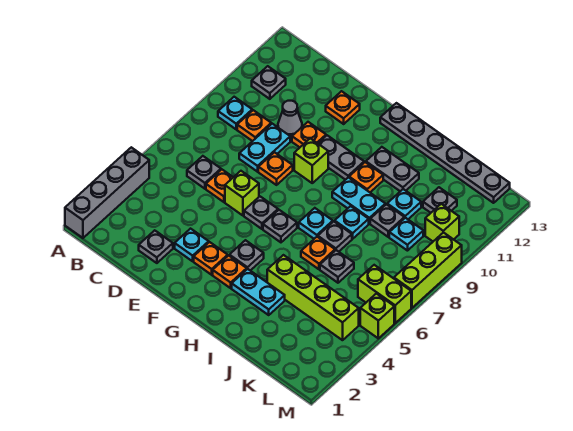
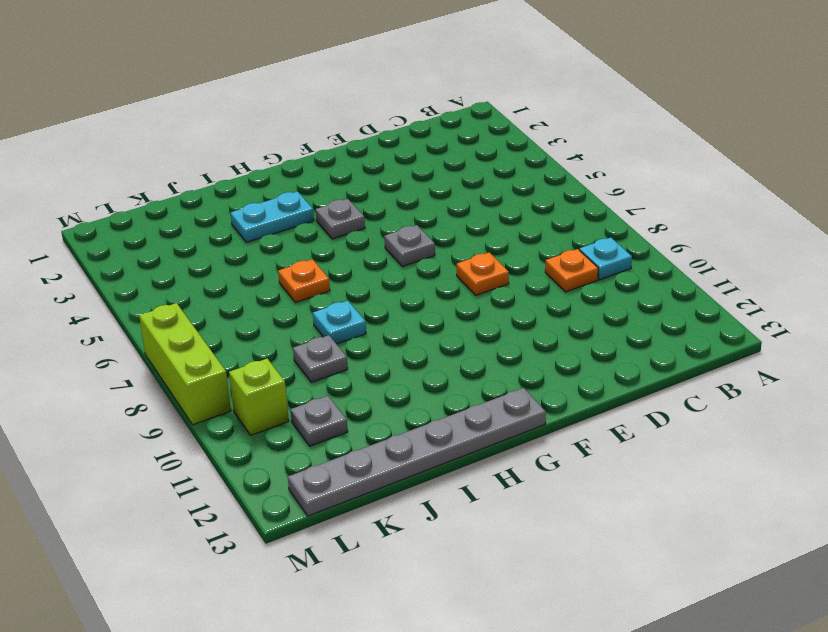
none -> grey 1x4 brick [65,147,149,238]
none -> grey 1x1 plate [252,66,286,99]
none -> grey 1x1 plate [187,156,221,189]
none -> grey 1x1 plate [139,230,173,263]

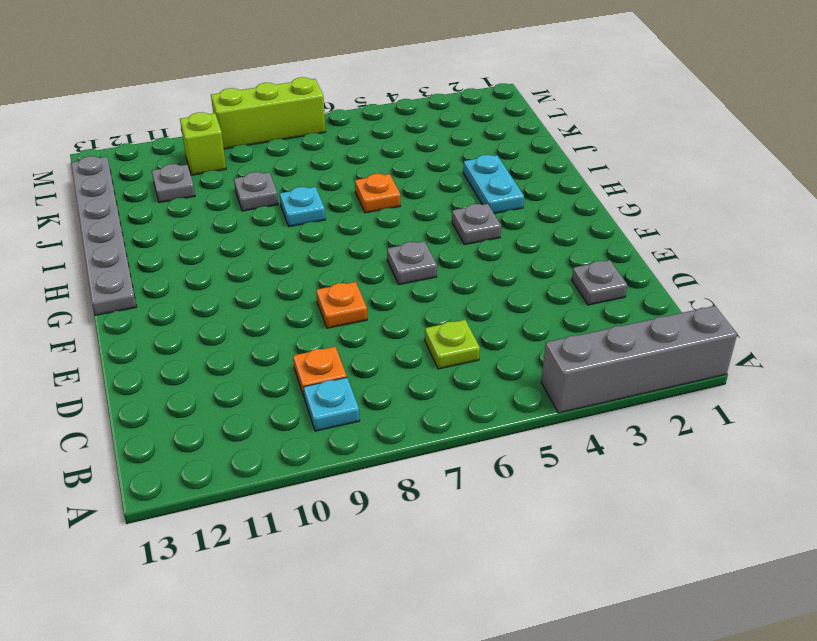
lime 1x1 plate [425,320,480,369] -> grey 1x1 plate [187,156,221,189]
none -> grey 1x1 plate [252,66,286,99]
none -> orange 1x1 plate [206,170,233,202]
none -> cyan 1x2 plate [239,124,290,172]
none -> grey 1x1 cone [278,101,302,137]

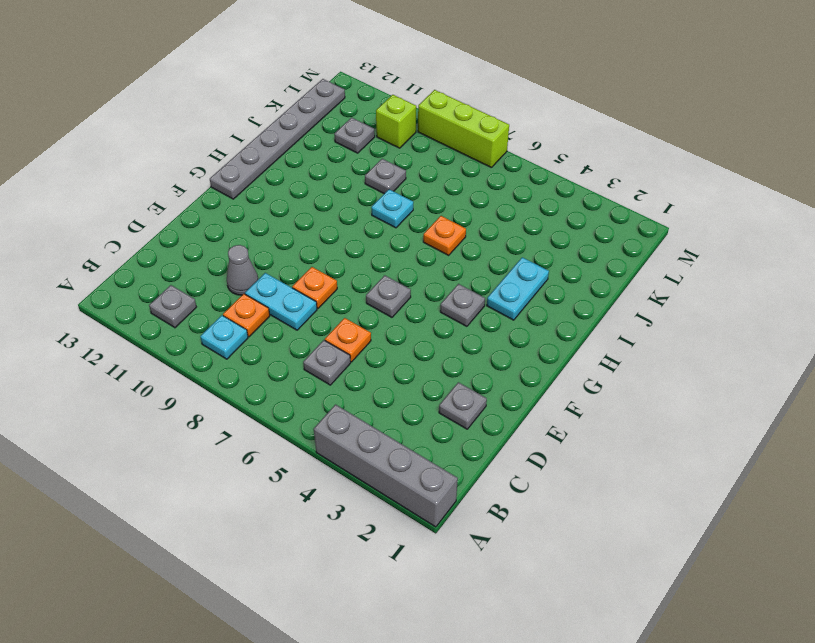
none -> cyan 1x1 plate [175,229,209,261]
none -> lime 1x1 brick [225,171,259,215]
none -> orange 1x1 plate [292,122,326,147]
none -> orange 1x1 plate [326,91,360,124]

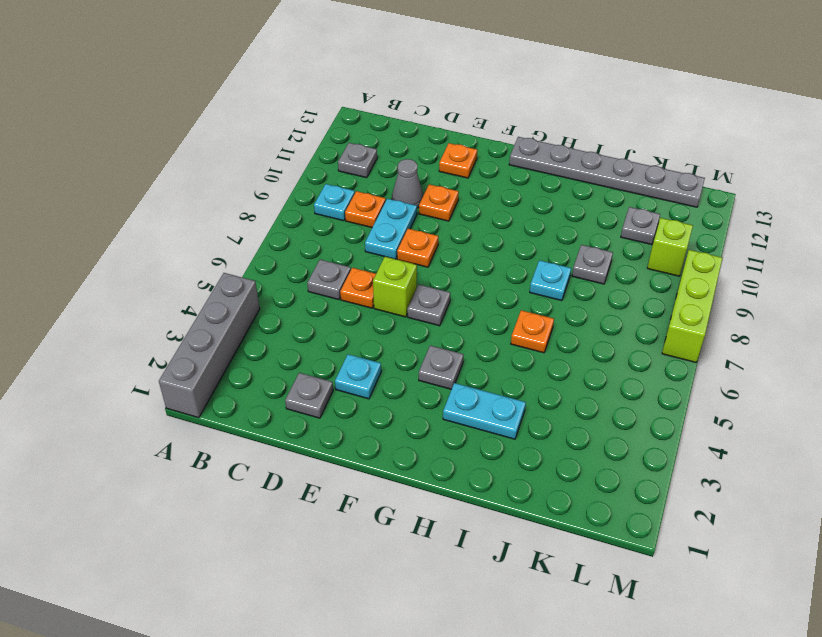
none -> orange 1x1 plate [194,242,228,275]
none -> lime 1x1 brick [294,138,328,183]
none -> grey 1x2 plate [318,135,364,180]
none -> orange 1x1 plate [213,255,247,288]

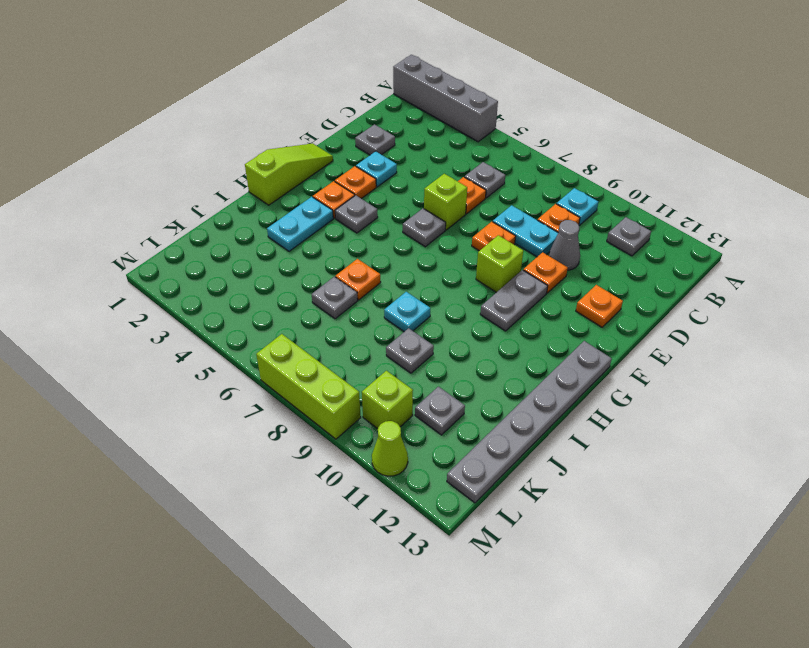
lime 1x3 slope [245,143,333,205] -> none
lime 1x1 cone [372,421,408,476] -> none
none -> grey 1x1 plate [263,210,297,242]
none -> cyan 1x1 plate [299,208,333,239]
none -> cyan 1x2 plate [332,177,385,224]
none -> orange 1x1 plate [349,162,383,192]

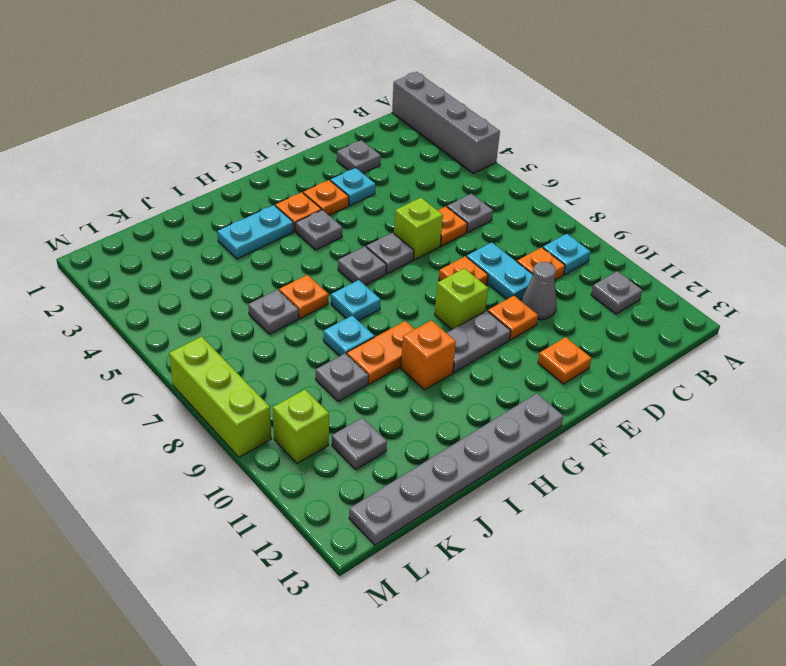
orange 1x2 plate [347,321,415,384] -> cyan 1x2 plate [332,177,385,224]
orange 1x1 brick [401,320,456,390] -> orange 1x1 plate [349,162,383,192]
none -> grey 1x2 plate [366,147,419,191]
none -> lime 1x4 brick [267,255,359,340]
none -> grey 1x1 plate [318,221,352,252]
none -> cyan 1x1 plate [387,189,421,219]

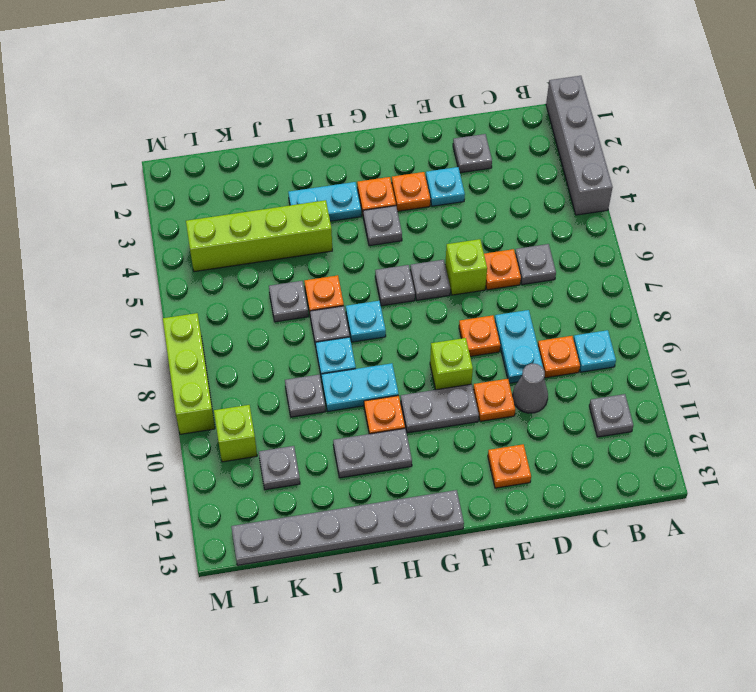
none -> cyan 1x1 plate [387,189,421,219]
none -> cyan 1x1 plate [389,218,423,251]
none -> lime 1x2 brick [358,265,411,323]
none -> lime 1x1 brick [360,294,394,338]

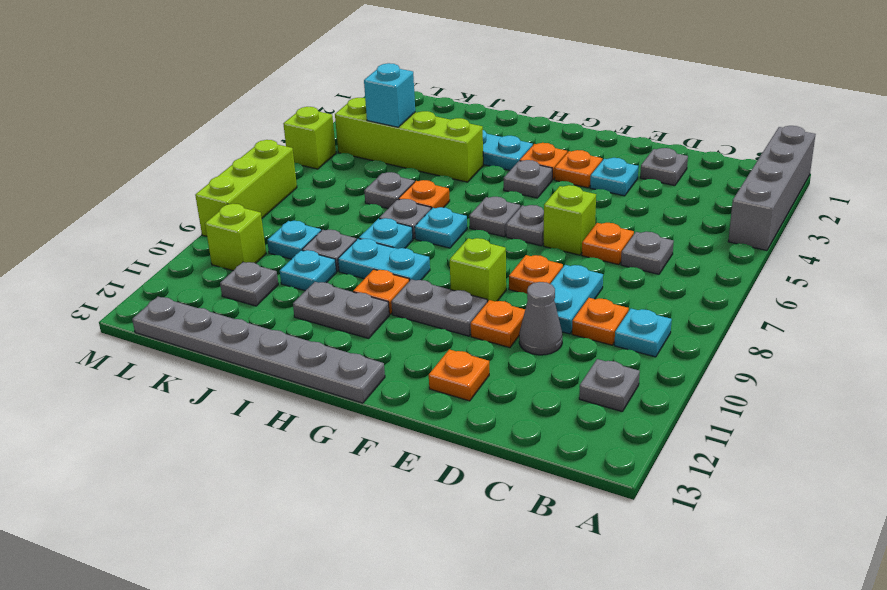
cyan 1x1 brick [364,63,415,127] -> none
none -> lime 1x2 brick [358,265,411,323]

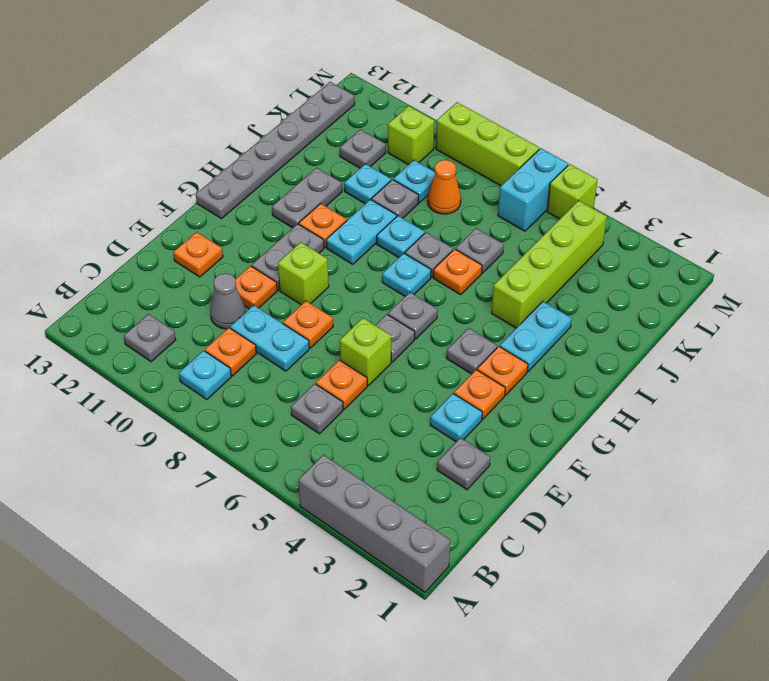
orange 1x1 cone [428,160,461,214] -> none
cyan 1x2 brick [498,148,568,231] -> lime 1x2 brick [358,265,411,323]

